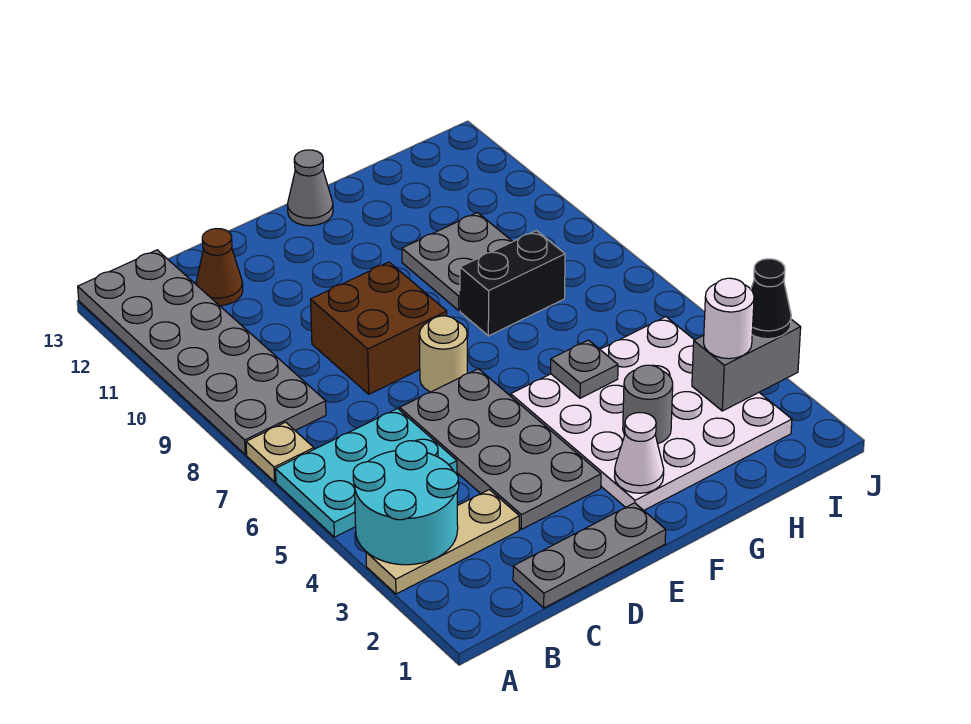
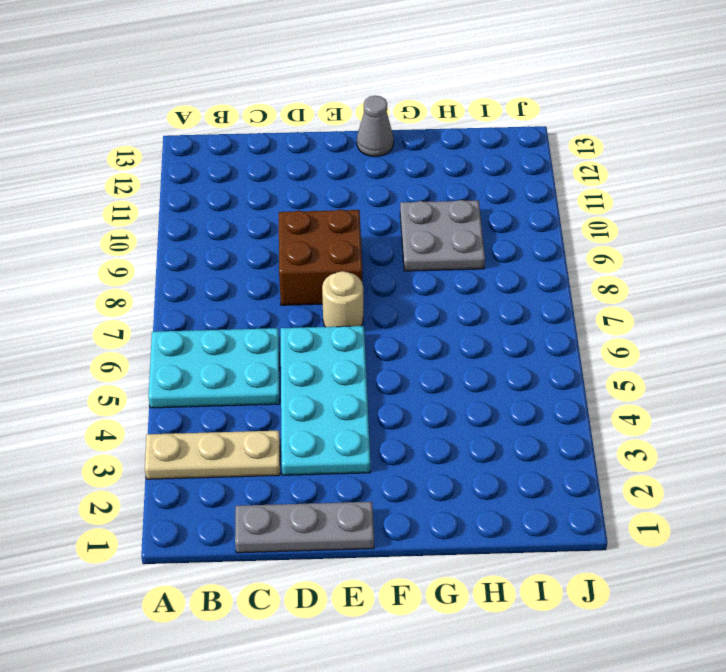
cyan 2x4 plate [281,326,370,475] -> grey 2x4 plate [400,369,601,529]
none -> tan 1x1 plate [246,422,314,482]
none -> grey 2x6 plate [78,250,326,455]
none -> brown 1x1 cone [196,229,243,306]

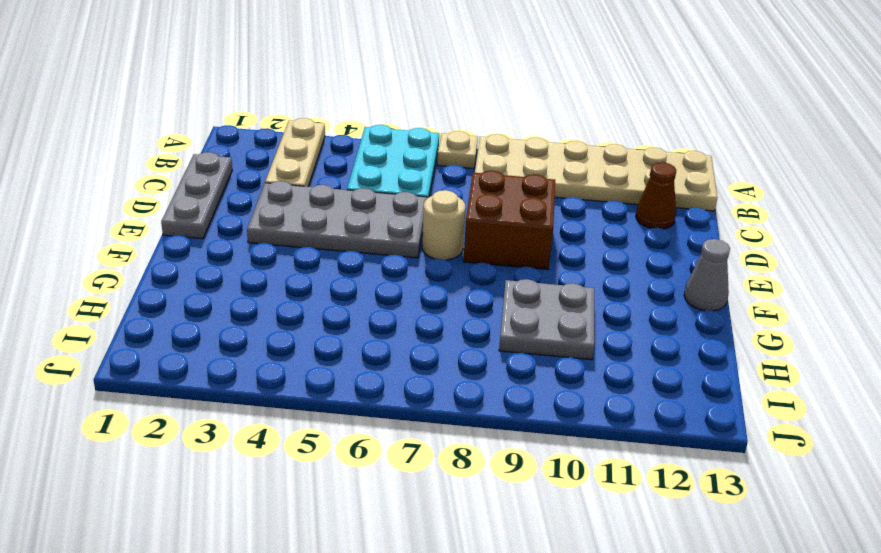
tan 2x6 plate [475,134,717,211] -> grey 2x6 plate [78,250,326,455]
none -> white 4x4 plate [511,317,792,510]
none -> black 1x2 brick [460,231,565,336]
none -> cyan 2x2 round brick [353,441,459,565]

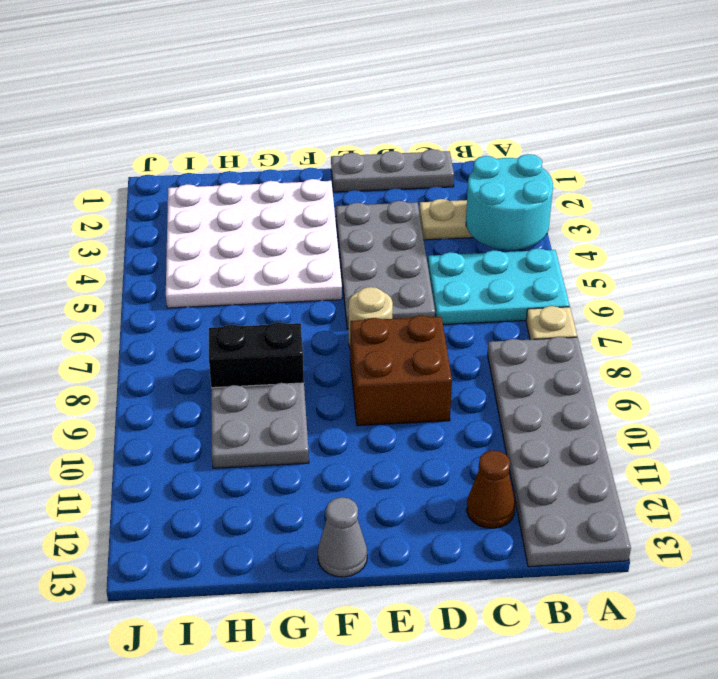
none -> white 1x1 cone [615,413,664,493]
none -> grey 1x1 round brick [623,365,673,444]
none -> grey 1x1 plate [551,340,618,398]

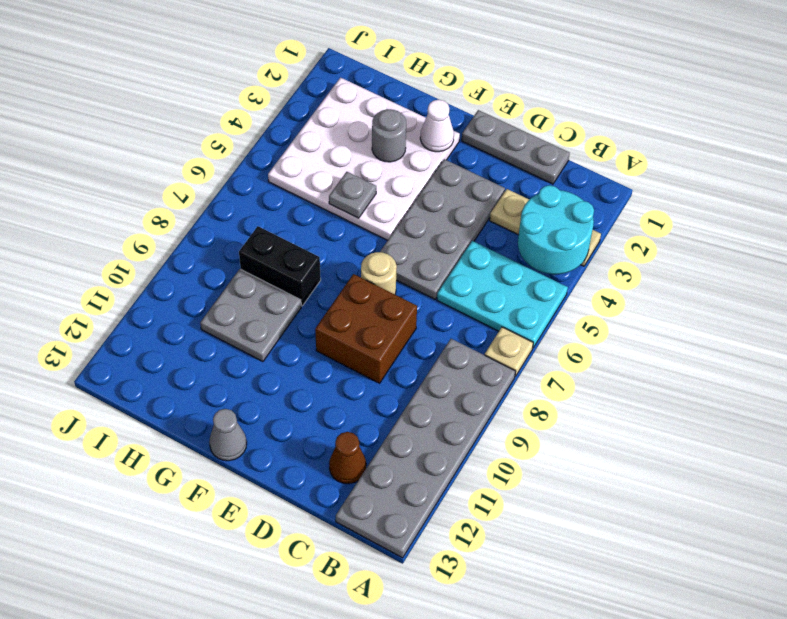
none -> grey 1x2 brick [692,319,801,411]
none -> white 1x1 round brick [704,278,754,359]
none -> black 1x1 cone [751,259,791,339]

